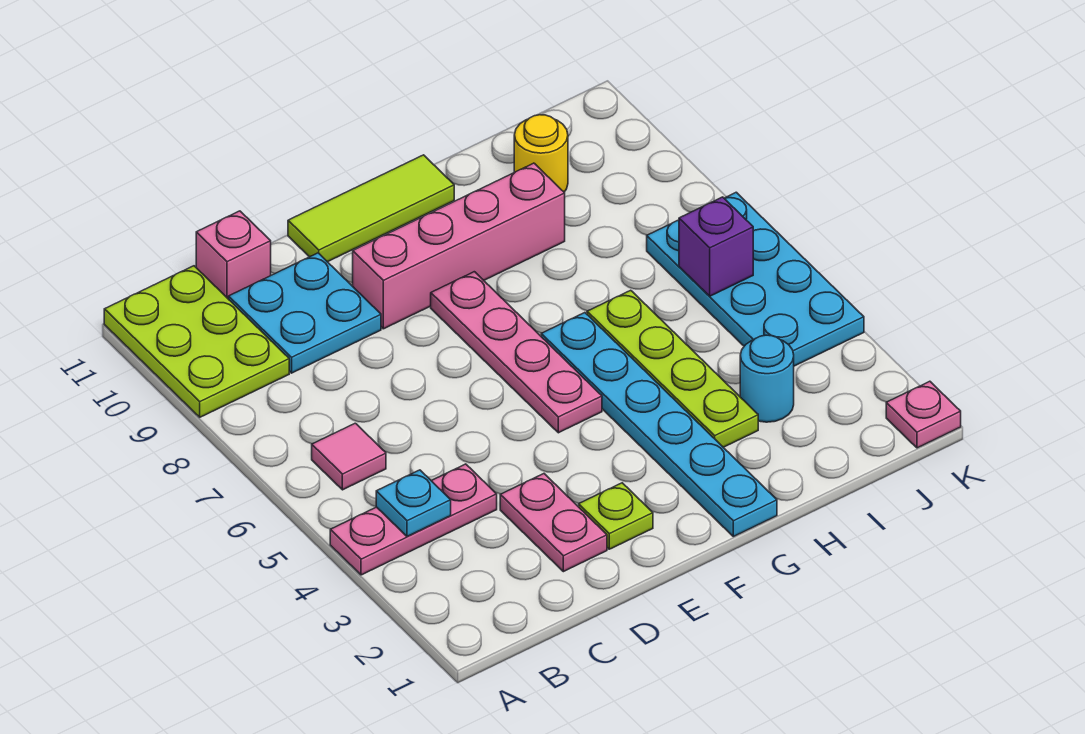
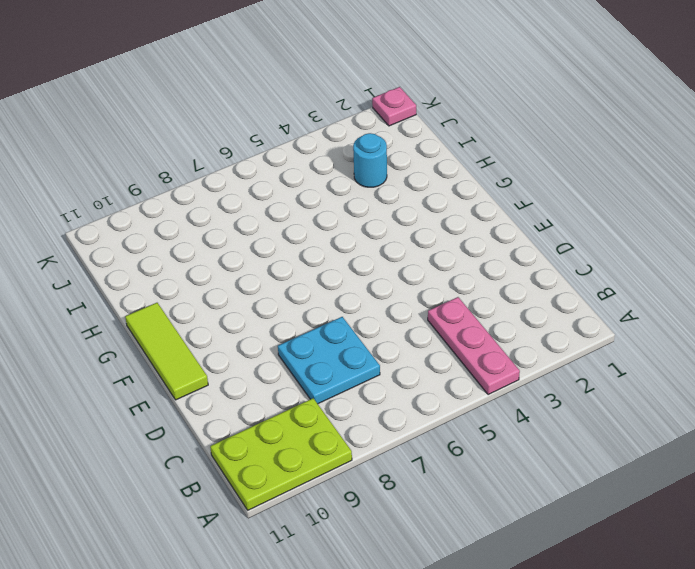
cyan 2x2 plate [278,317,380,404] -> cyan 2x2 plate moved to [229,253,381,373]
none -> pink 1x1 tile [312,423,386,490]
none -> pink 1x1 brick [196,211,271,299]
none -> pink 1x2 plate [500,474,607,572]

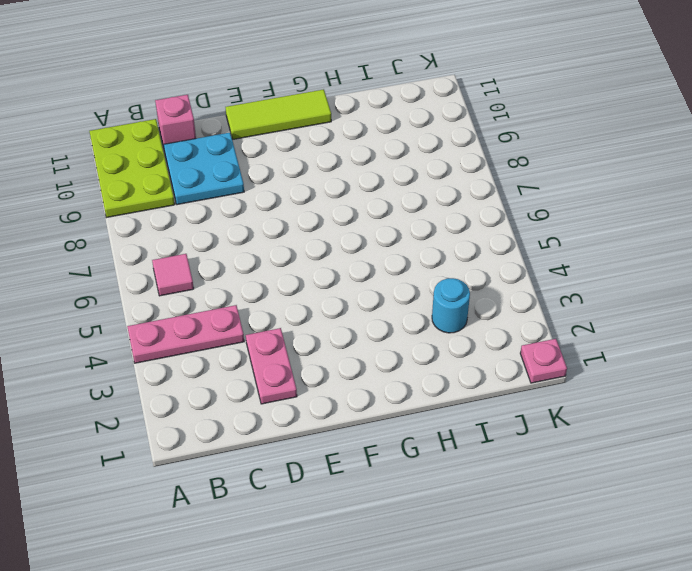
none -> lime 1x1 plate [579,483,653,549]
none -> pink 1x4 brick [353,163,565,329]
none -> pink 1x4 plate [431,272,602,433]

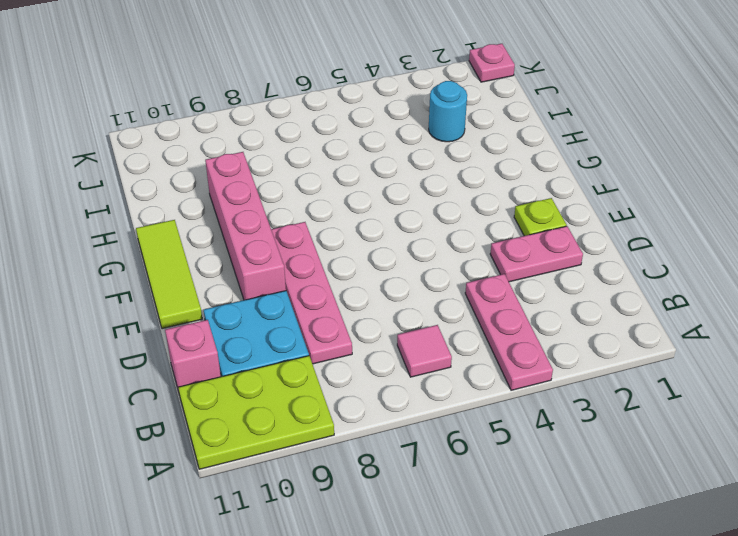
pink 1x4 plate [271,222,352,364] -> pink 1x4 plate turned to [431,272,602,433]
none -> cyan 1x6 plate [541,313,777,537]
none -> lime 1x4 plate [587,290,758,447]
none -> yellow 1x1 round brick [514,115,568,192]

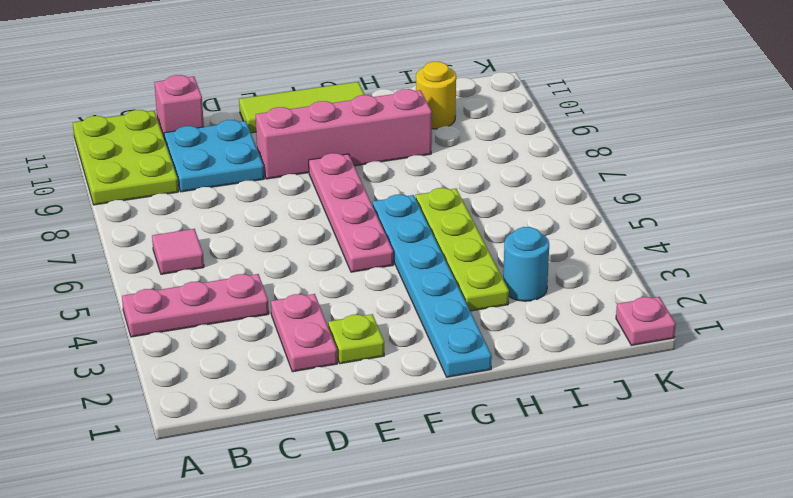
none -> cyan 2x4 plate [647,192,864,366]
none -> cyan 1x1 plate [376,470,451,536]
none -> purple 1x1 brick [679,197,753,296]

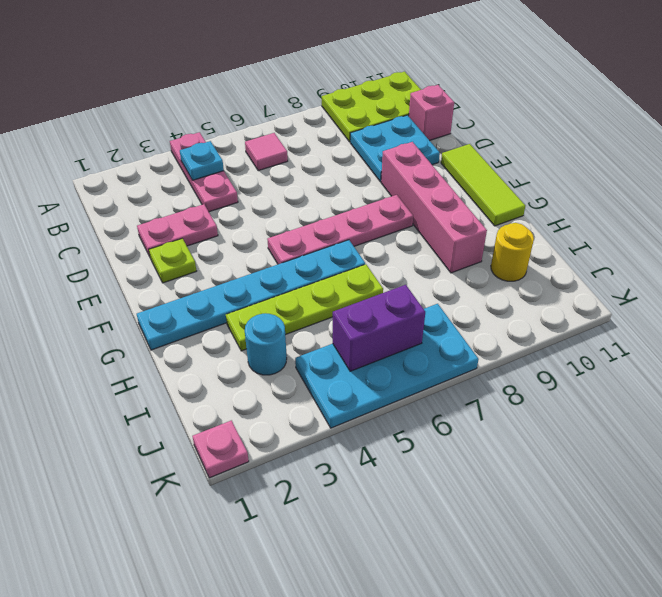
purple 1x2 brick [333,285,425,371] -> purple 1x1 brick [679,197,753,296]

